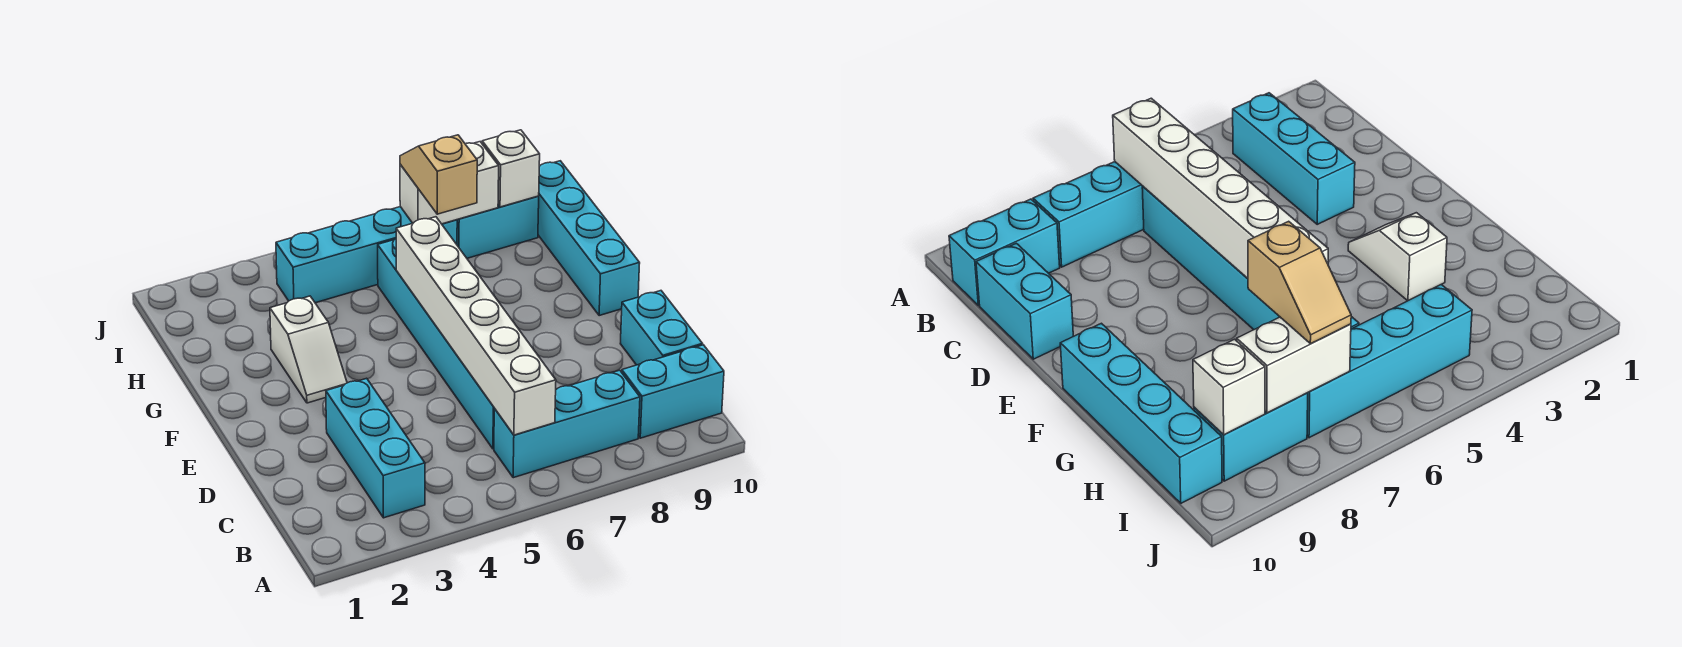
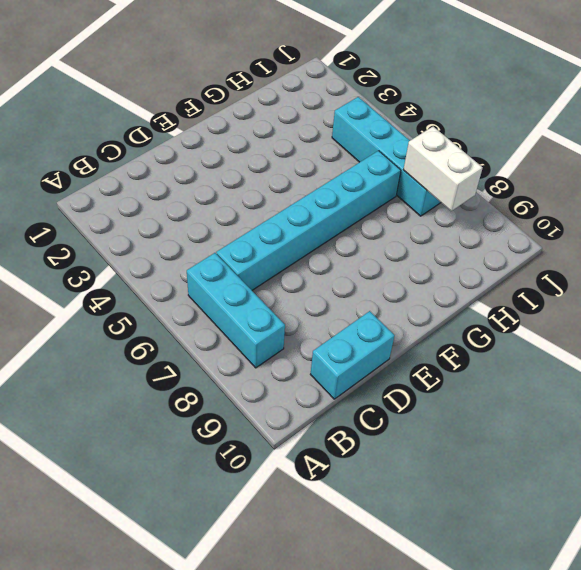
none -> cyan 1x3 brick [326,378,425,518]
none -> cyan 1x2 brick [622,345,724,438]
none -> white 1x2 slope [270,296,347,403]

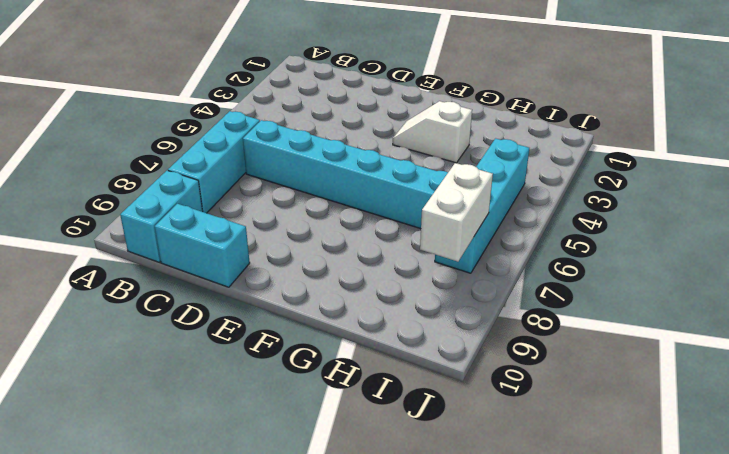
none -> cyan 1x3 brick [326,378,425,518]
none -> cyan 1x4 brick [538,161,640,315]
none -> cyan 1x2 brick [457,196,539,258]

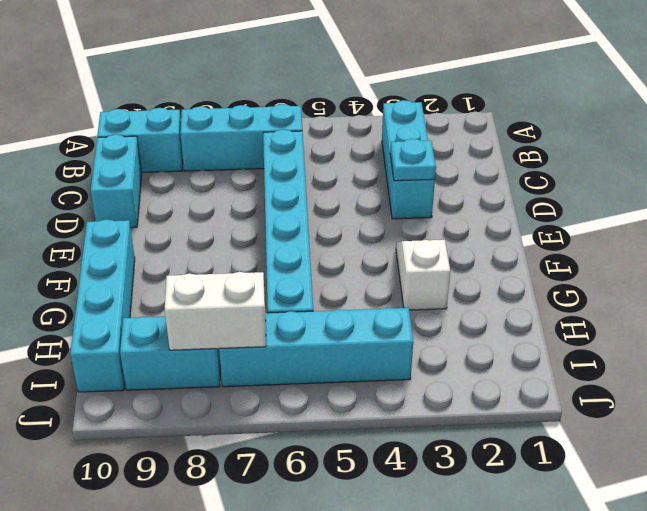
cyan 1x1 plate [390,139,436,181] -> none
none -> white 1x6 brick [396,217,556,435]
none -> white 1x1 brick [482,130,540,207]
none -> tan 1x2 slope [400,135,477,214]

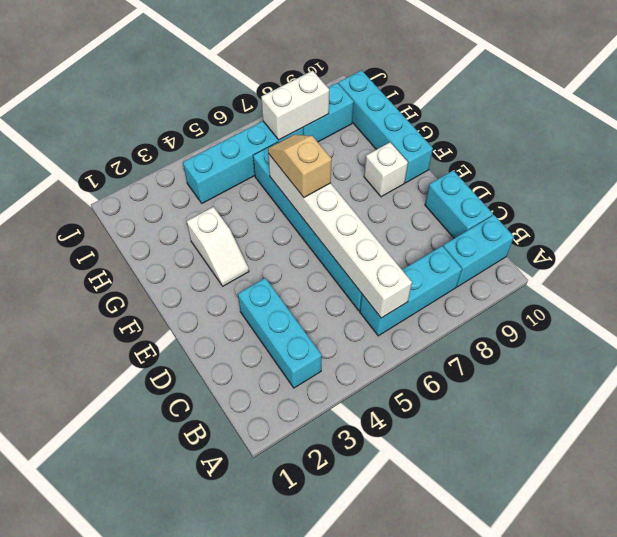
tan 1x2 slope [268,135,332,197] -> tan 1x2 slope moved to [400,135,477,214]
white 1x1 brick [364,142,408,197] -> white 1x1 brick moved to [482,130,540,207]

